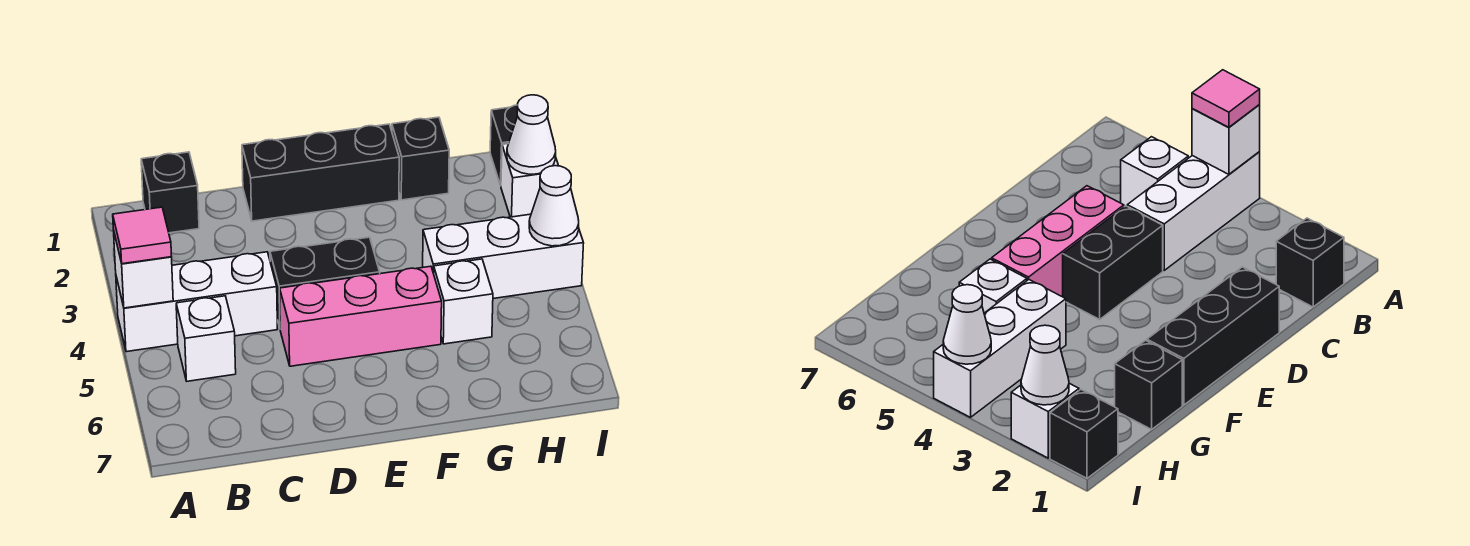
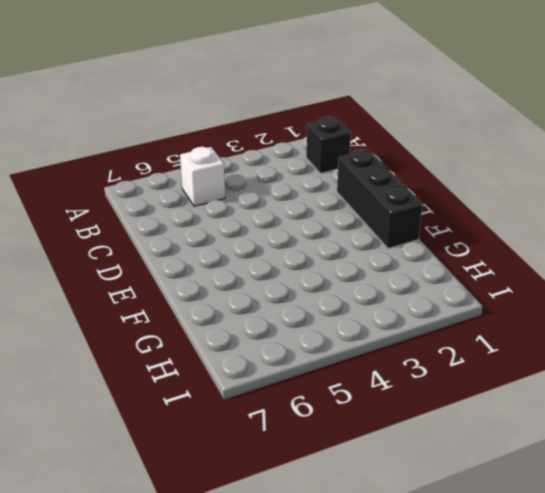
none -> white 1x3 brick [116,252,277,352]
none -> black 1x2 brick [270,237,380,328]
none -> pink 1x3 brick [280,266,442,366]

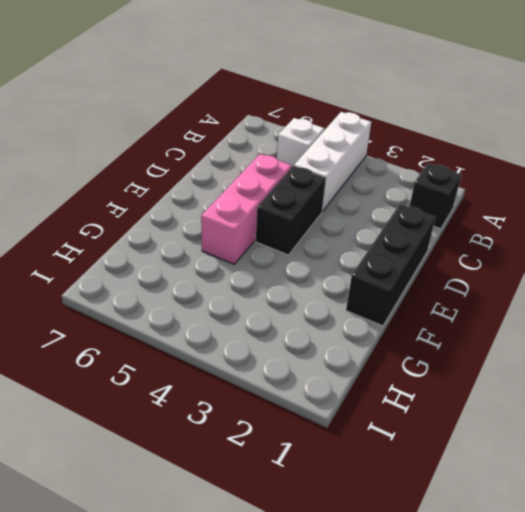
none -> black 1x1 brick [392,117,449,200]
none -> white 1x3 brick [423,214,584,299]
none -> white 1x1 brick [434,259,493,344]

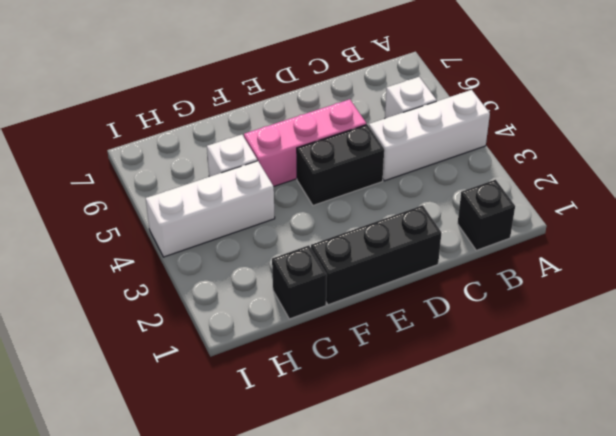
none -> black 1x1 brick [490,105,517,186]
none -> white 1x1 brick [501,144,558,217]
none -> white 1x1 brick [114,234,173,308]

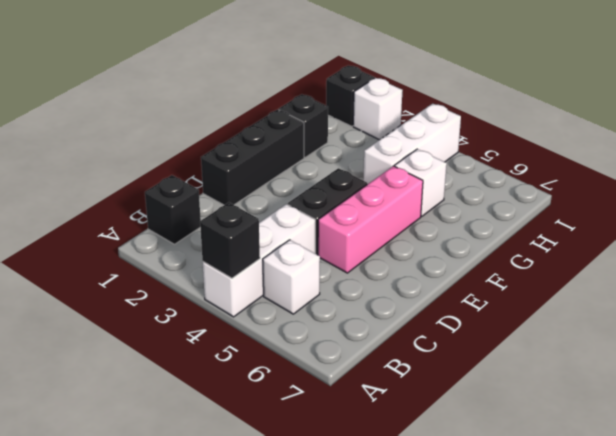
black 1x1 brick [200,202,260,278] -> white 1x1 brick [114,234,173,308]
none -> white 1x1 cone [507,95,556,174]
none -> white 1x1 cone [529,166,579,246]
none -> pink 1x1 tile [113,207,172,264]

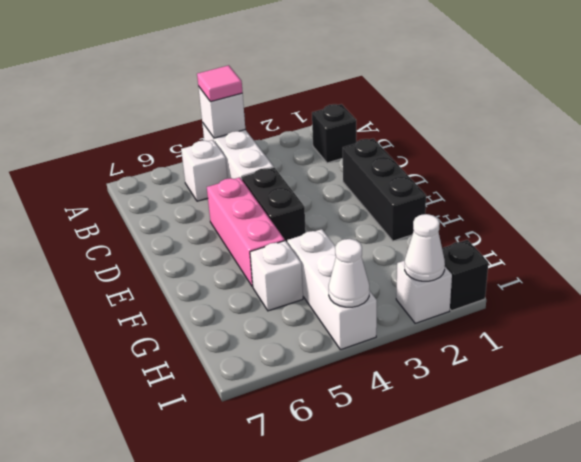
none -> black 1x1 brick [392,117,449,200]

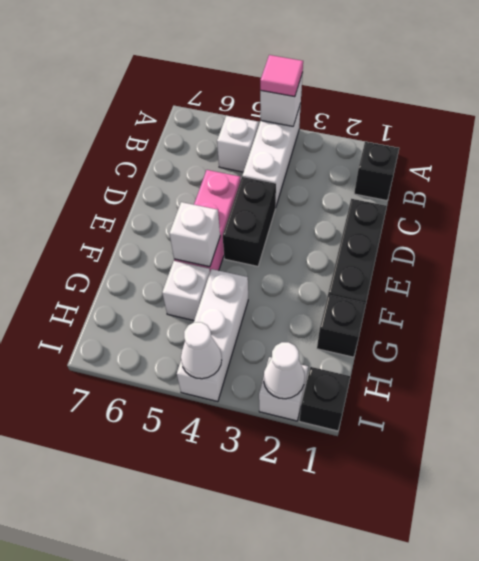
white 1x1 brick [169,202,220,267] -> none

